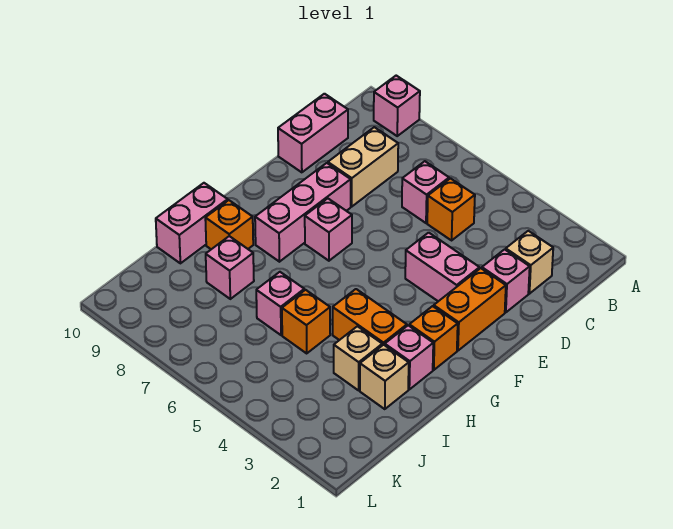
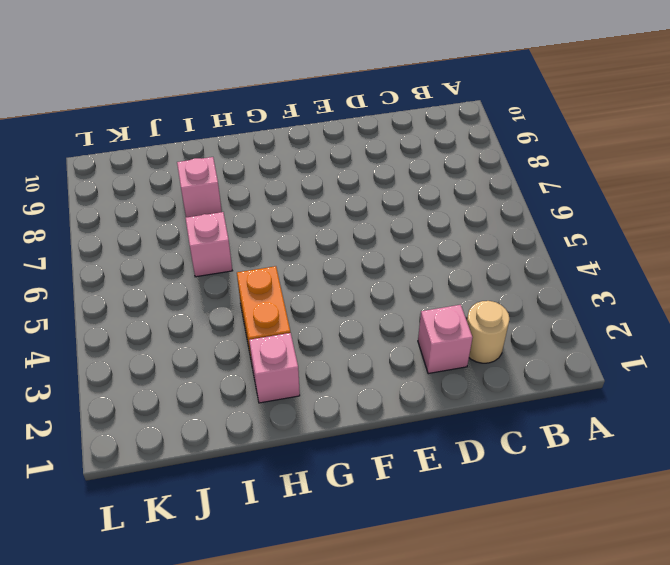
tan 1x1 round brick [467,301,509,363] -> tan 1x1 brick [506,231,553,294]
none -> pink 1x1 brick [374,76,420,136]
none -> orange 1x1 brick [427,178,475,240]
none -> pink 1x1 brick [402,161,449,223]

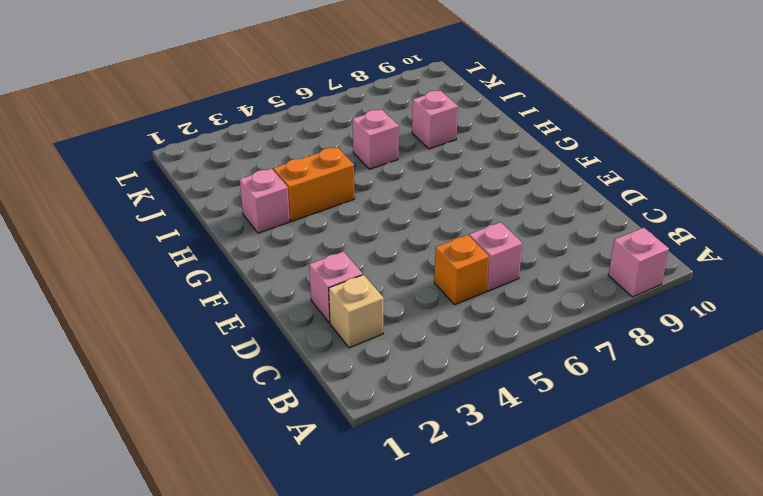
none -> tan 1x2 brick [328,127,398,207]
none -> pink 1x2 brick [278,94,348,172]
none -> orange 1x2 brick [434,268,506,351]

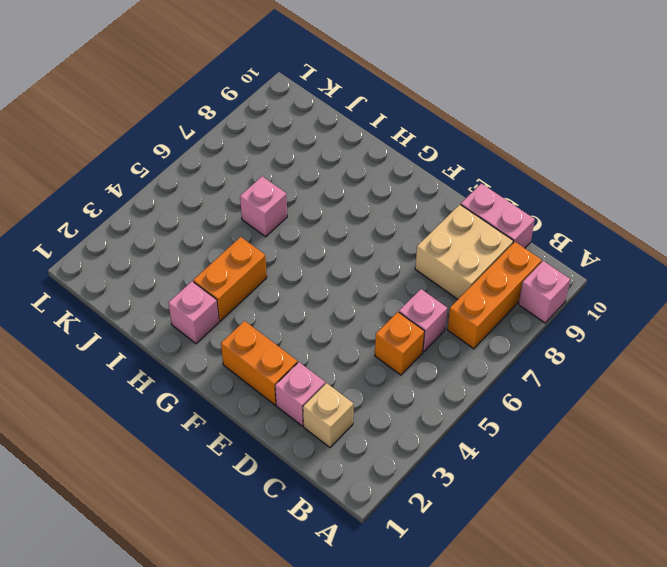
orange 1x3 brick [447,242,542,349] -> none
tan 2x2 brick [415,205,513,299] -> tan 1x2 brick [328,127,398,207]
none -> pink 1x2 brick [405,233,480,301]
none -> pink 1x3 brick [255,163,351,262]
none -> pink 1x1 brick [305,198,352,261]

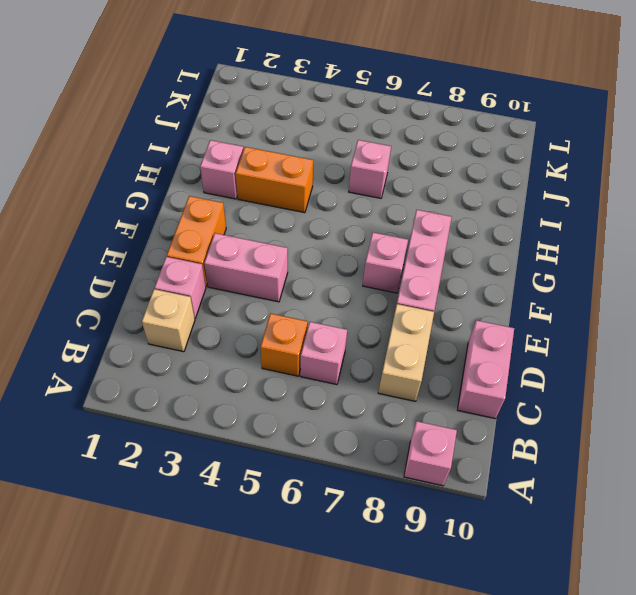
none -> orange 1x1 brick [409,306,458,370]
none -> orange 1x1 brick [205,200,253,249]
none -> pink 1x2 brick [156,183,228,263]

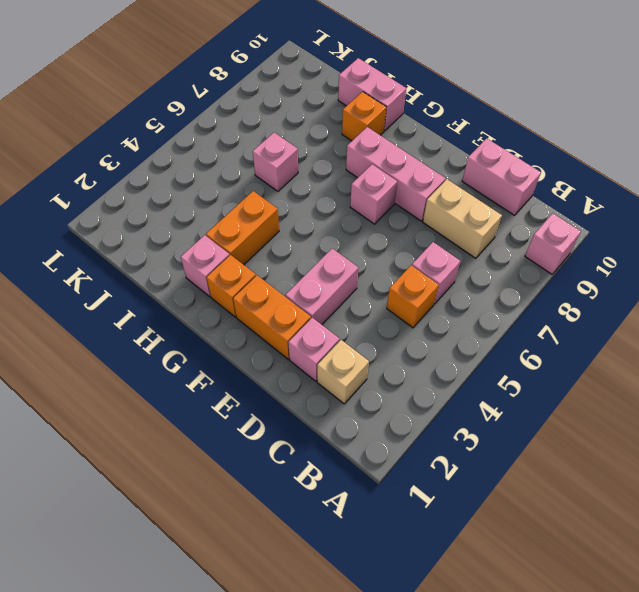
none -> tan 1x1 brick [360,345,409,409]
none -> tan 1x1 brick [334,326,382,390]
none -> orange 1x1 brick [282,290,330,353]

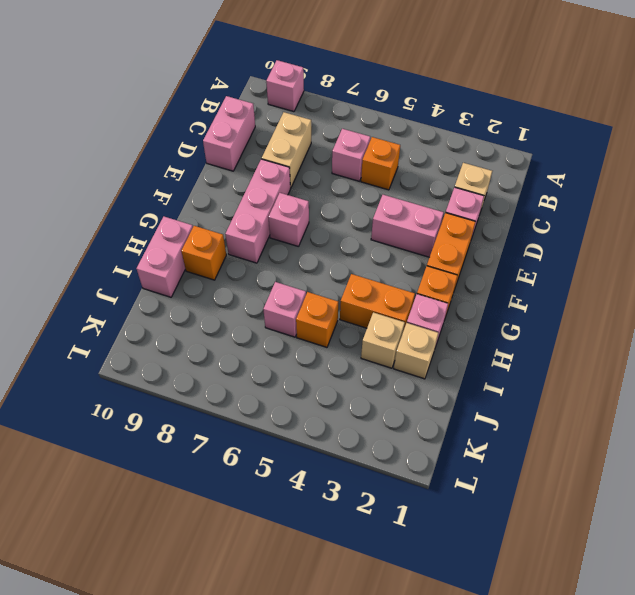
none -> pink 1x1 brick [206,236,254,299]

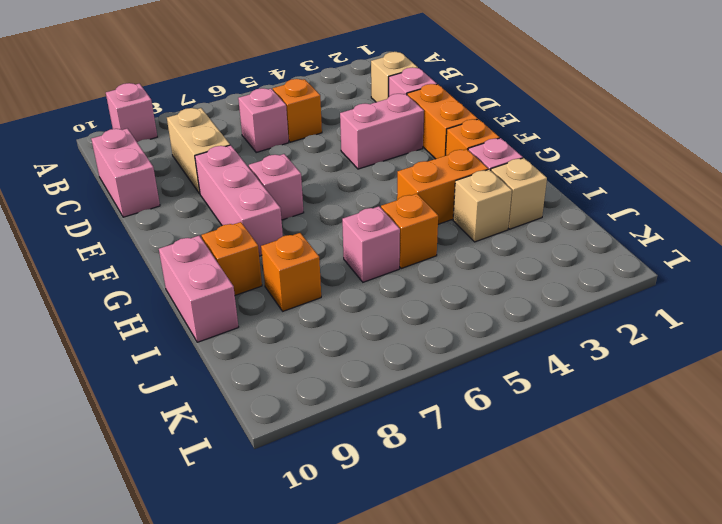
orange 1x1 brick [261,233,321,311] -> pink 1x1 brick [206,236,254,299]

